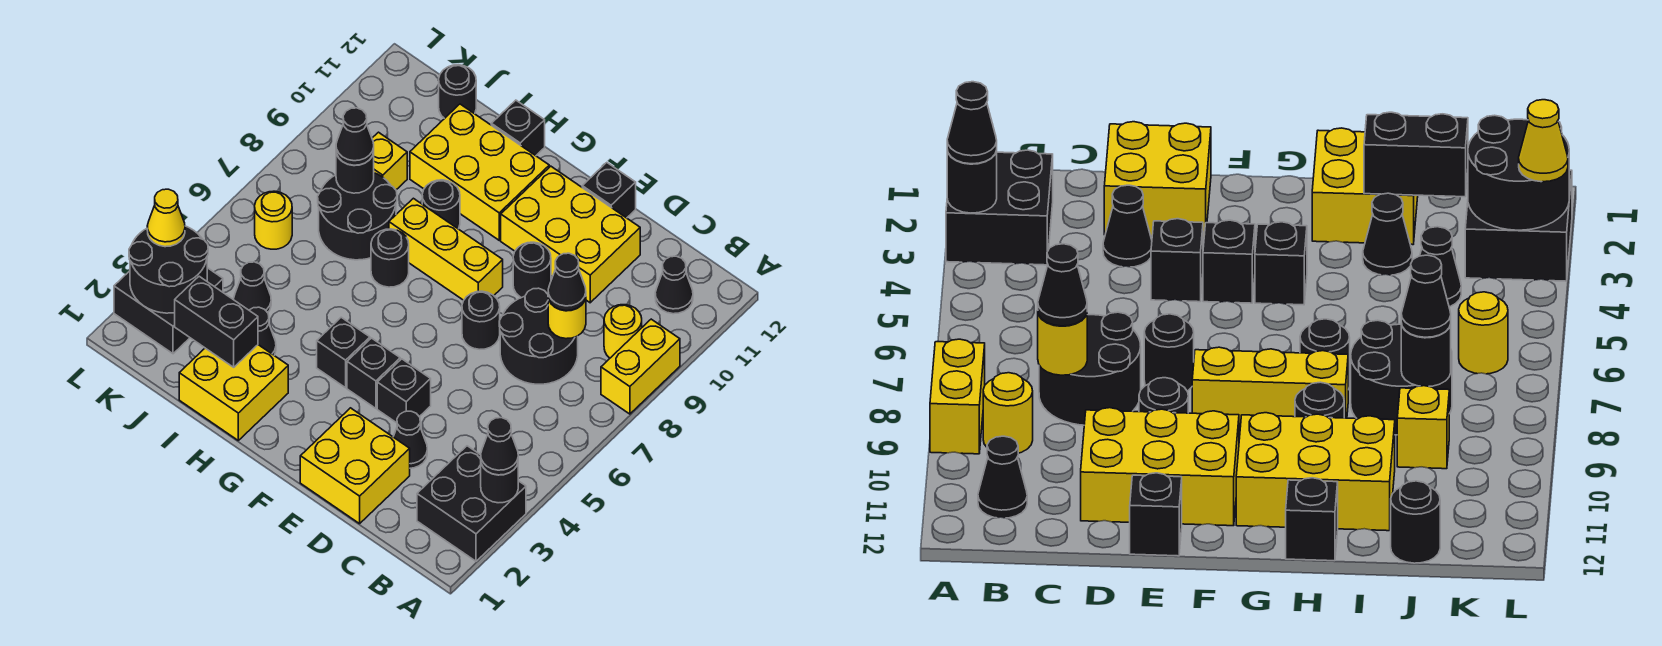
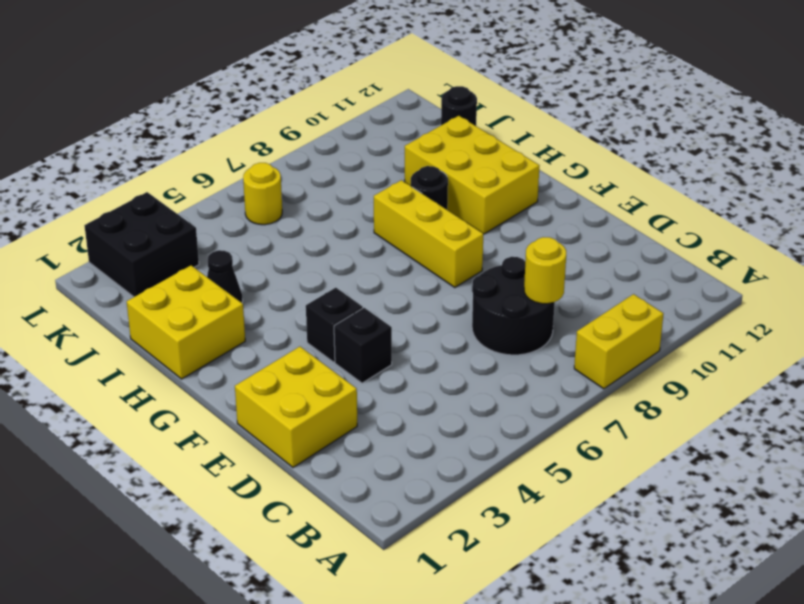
none -> black 2x2 brick [417,446,526,561]
none -> yellow 1x1 round brick [604,305,642,358]
none -> black 1x1 cone [655,256,693,314]
none -> black 1x1 cone [393,411,427,468]

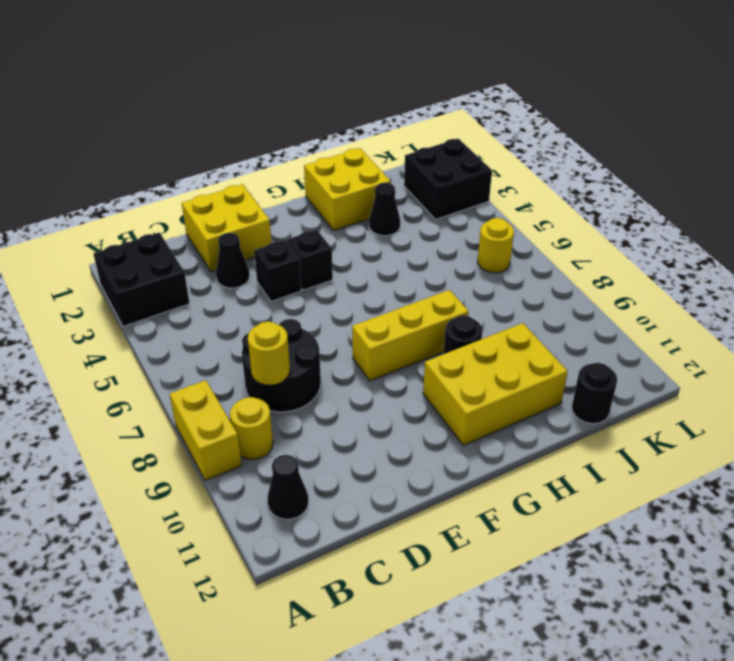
none -> yellow 2x3 brick [501,166,640,303]
none -> black 1x1 round brick [462,291,500,349]
none -> black 1x1 round brick [513,242,551,298]
none -> black 1x1 brick [582,163,636,218]

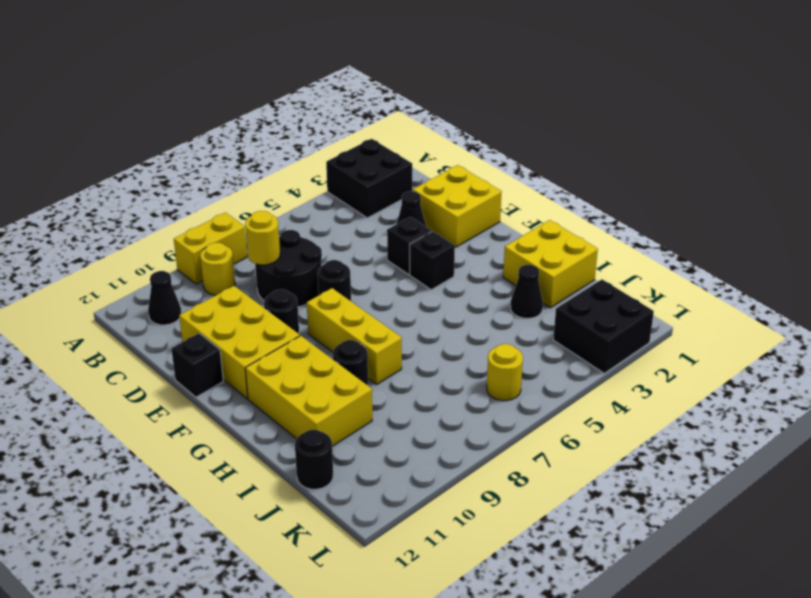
none -> black 1x1 brick [317,317,370,388]
none -> black 1x1 round brick [371,229,409,287]
none -> black 1x1 brick [491,100,545,156]
none -> black 2x2 round brick [318,173,397,260]

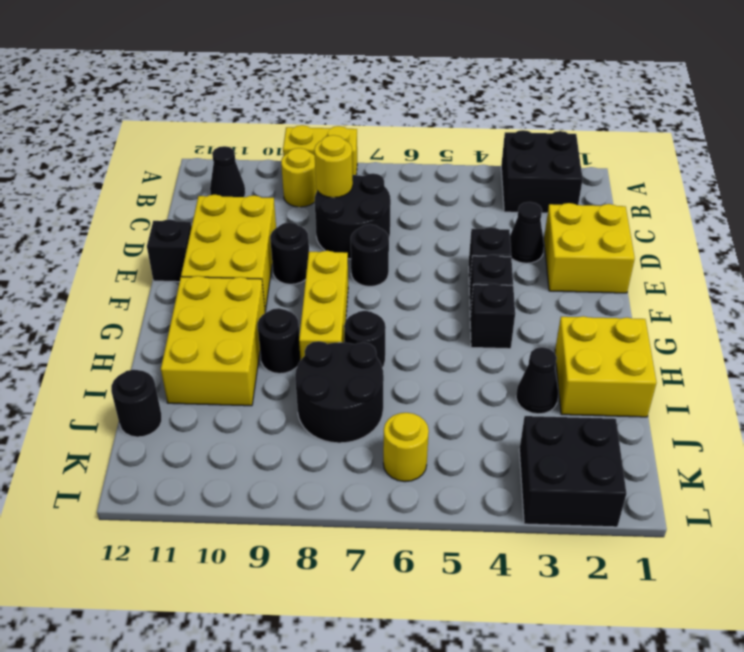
none -> black 1x1 brick [491,100,545,156]
none -> black 1x1 cone [234,262,271,313]
none -> yellow 1x1 brick [372,132,407,190]
none -> black 1x1 round brick [481,464,518,503]

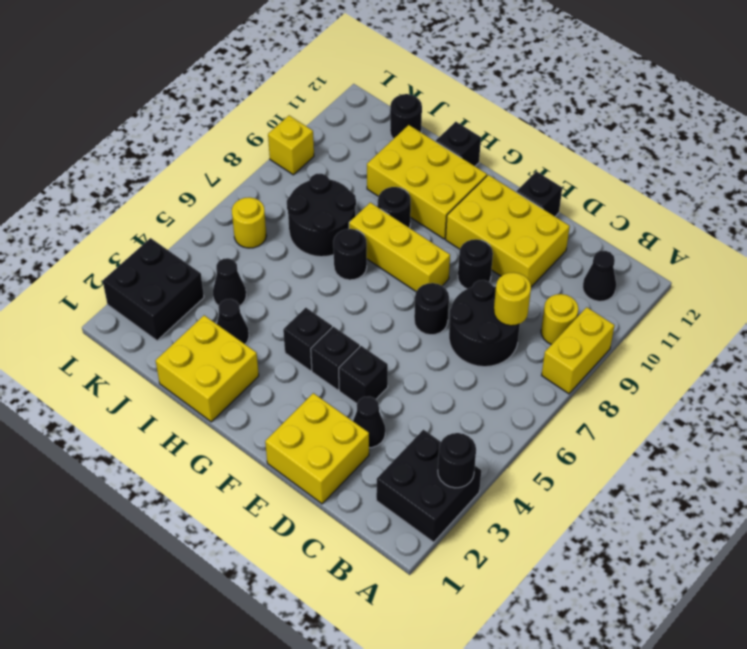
yellow 1x1 brick [268,115,314,175] -> yellow 1x1 brick moved to [372,132,407,190]
none -> black 1x2 brick [175,276,258,367]
none -> black 1x1 round brick [336,153,374,193]
none -> black 2x2 round brick [129,226,208,313]
none -> black 1x1 cone [481,418,518,475]

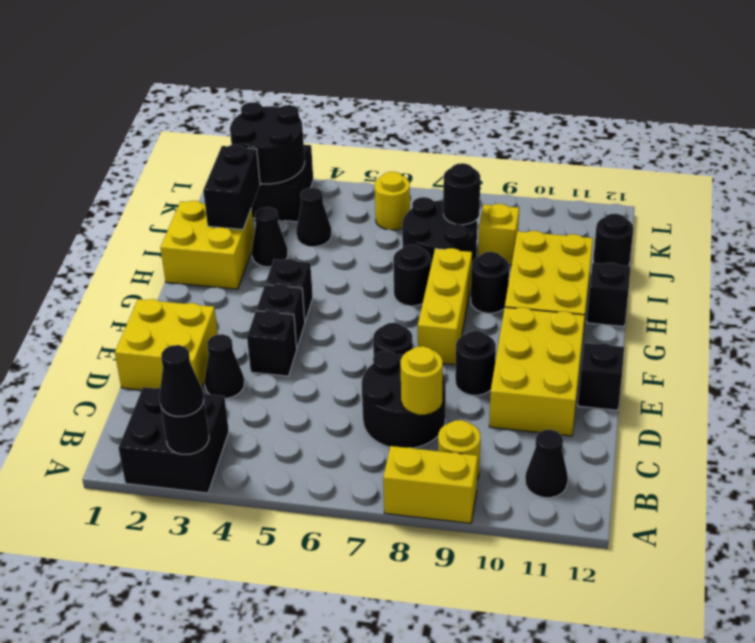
none -> black 1x1 cone [548,253,586,311]
none -> black 1x1 cone [336,108,374,165]
none -> yellow 1x1 cone [147,189,185,247]

